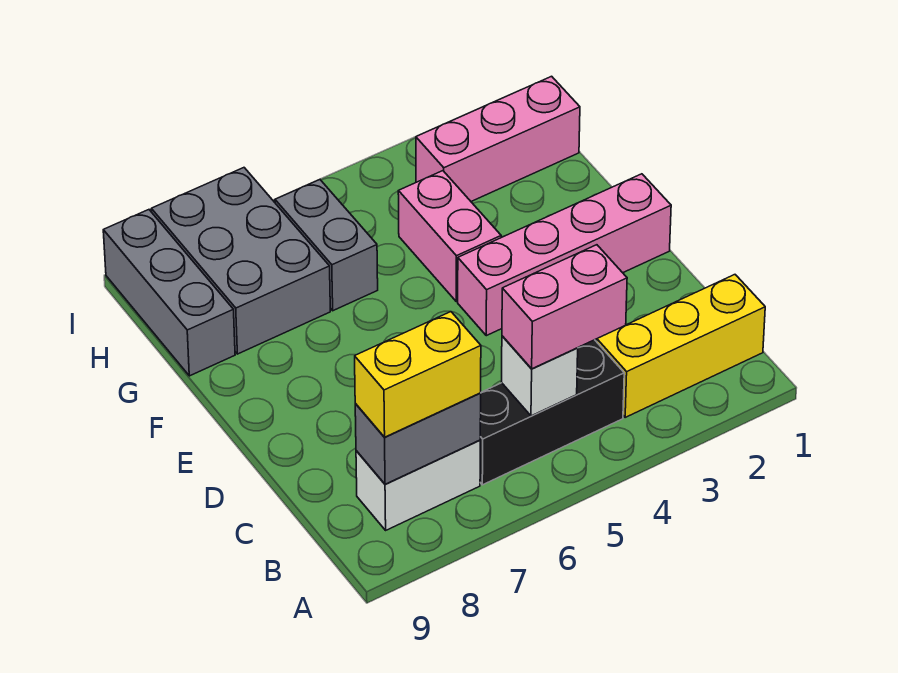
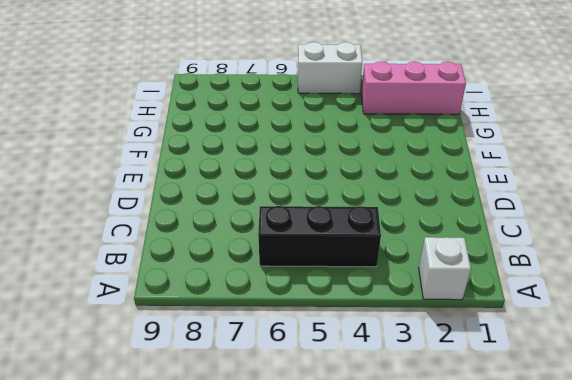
white 1x1 brick [419,237,471,300] -> white 1x1 brick moved to [502,336,578,416]
white 1x2 brick [298,42,362,94] -> white 1x2 brick moved to [356,440,480,530]
none -> yellow 1x3 brick [597,275,765,417]
none -> pink 1x4 brick [458,174,671,336]
none -> pink 1x2 brick [398,171,501,302]

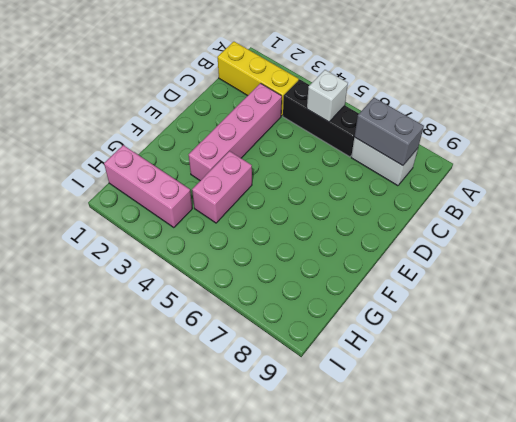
pink 1x4 brick [189,83,282,181] -> pink 1x4 brick turned to [458,174,671,336]
none -> grey 1x2 brick [275,179,378,311]
none -> grey 2x3 brick [151,168,330,354]
none -> grey 1x3 brick [103,210,235,376]

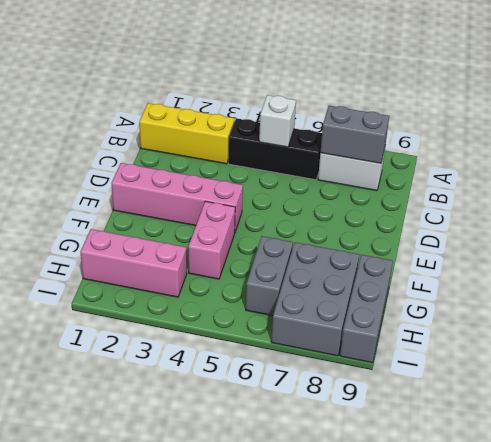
none -> pink 1x2 brick [502,245,627,369]
none -> yellow 1x2 brick [355,312,481,437]

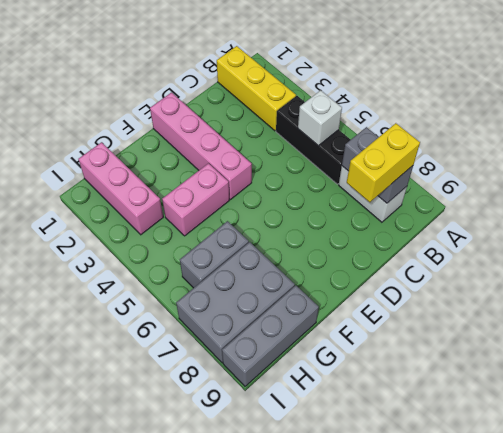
yellow 1x2 brick [347,123,420,202] -> yellow 1x2 brick turned to [355,312,481,437]
none -> pink 1x2 brick [502,245,627,369]

